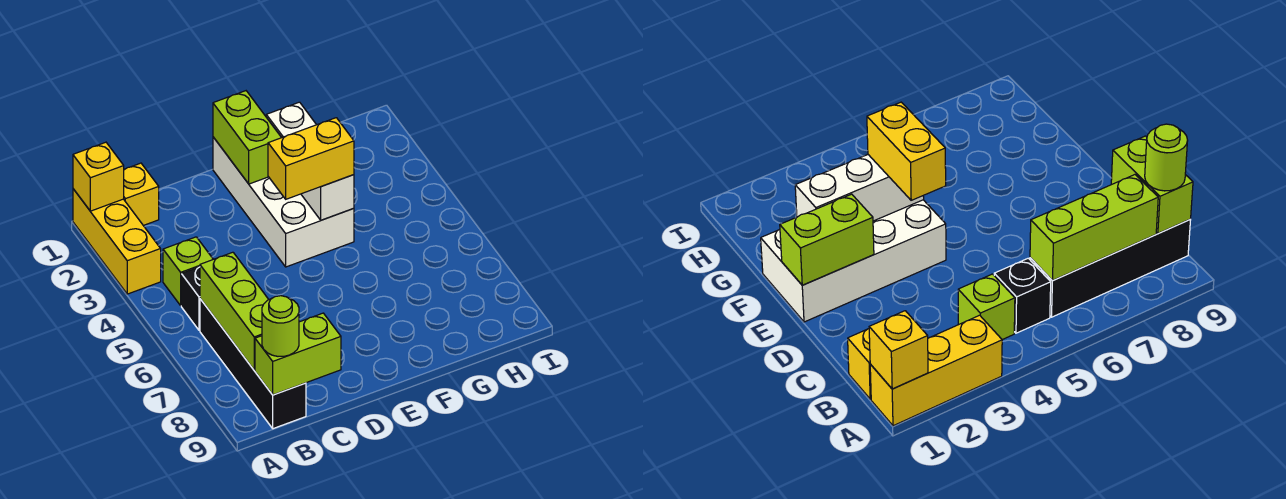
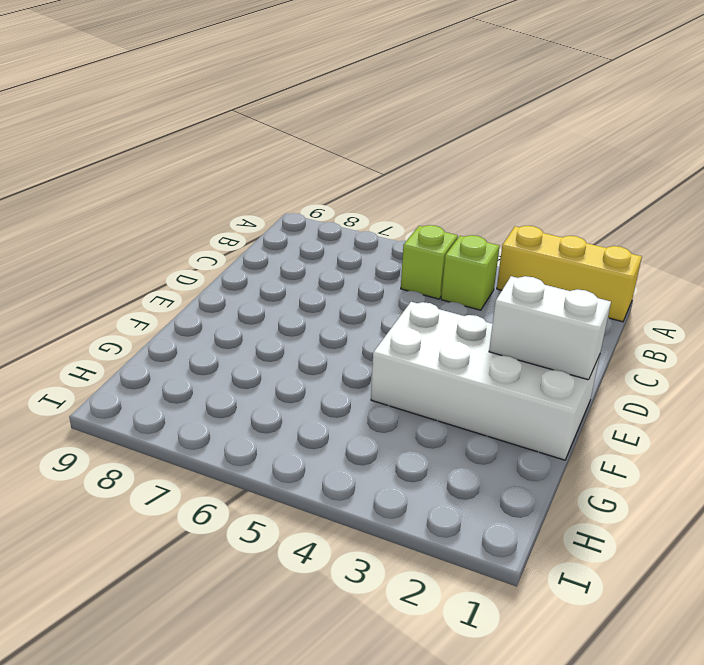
lime 1x1 brick [401,225,458,299] -> black 1x1 brick [181,267,200,330]
white 1x2 brick [489,276,611,380] -> lime 1x2 brick [213,91,281,184]
none -> yellow 1x1 brick [124,163,159,225]
none -> black 1x4 brick [200,299,306,429]
none -> yellow 1x1 brick [73,142,124,211]

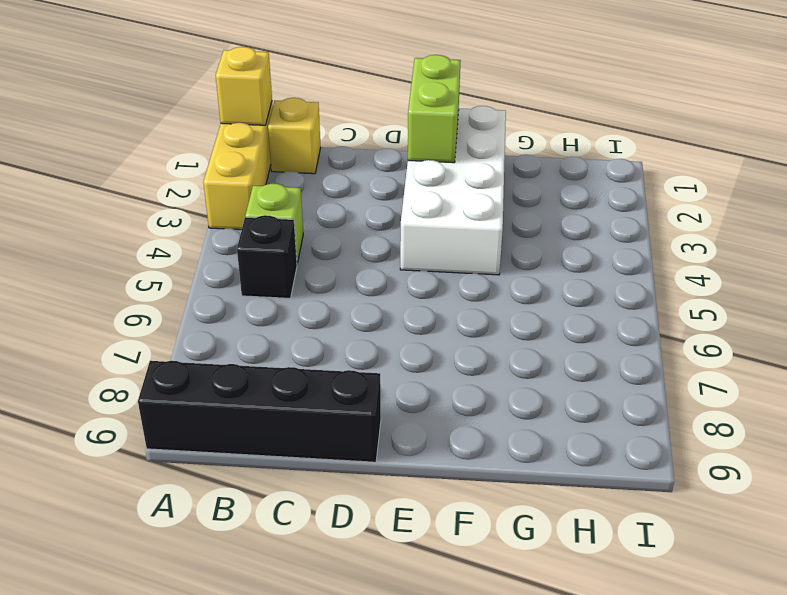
black 1x4 brick [138,361,381,462] -> black 1x4 brick turned to [200,299,306,429]
none -> lime 1x3 brick [200,252,269,370]
none -> lime 1x2 brick [255,313,341,395]
none -> white 1x3 brick [266,102,354,220]

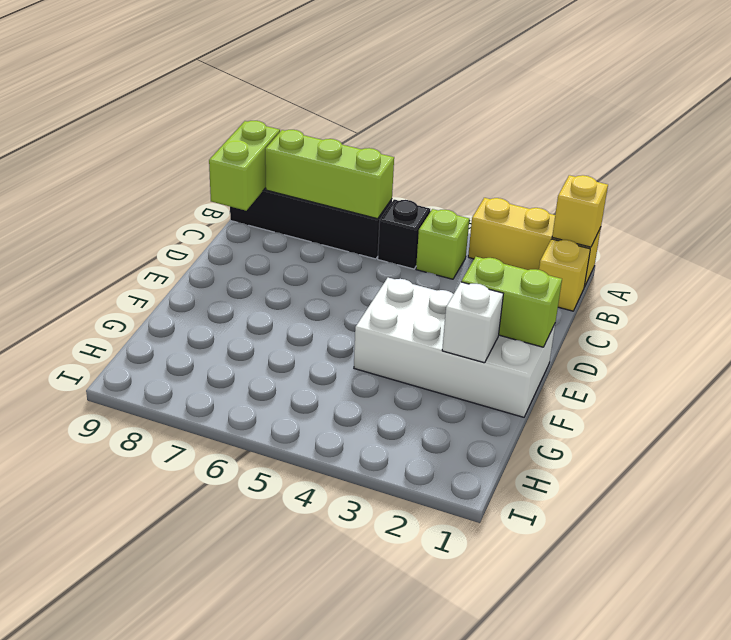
white 1x1 brick [442,282,503,363] -> white 1x3 brick [266,102,354,220]
none -> lime 1x1 round brick [262,296,299,356]
none -> yellow 1x2 brick [268,118,354,199]

